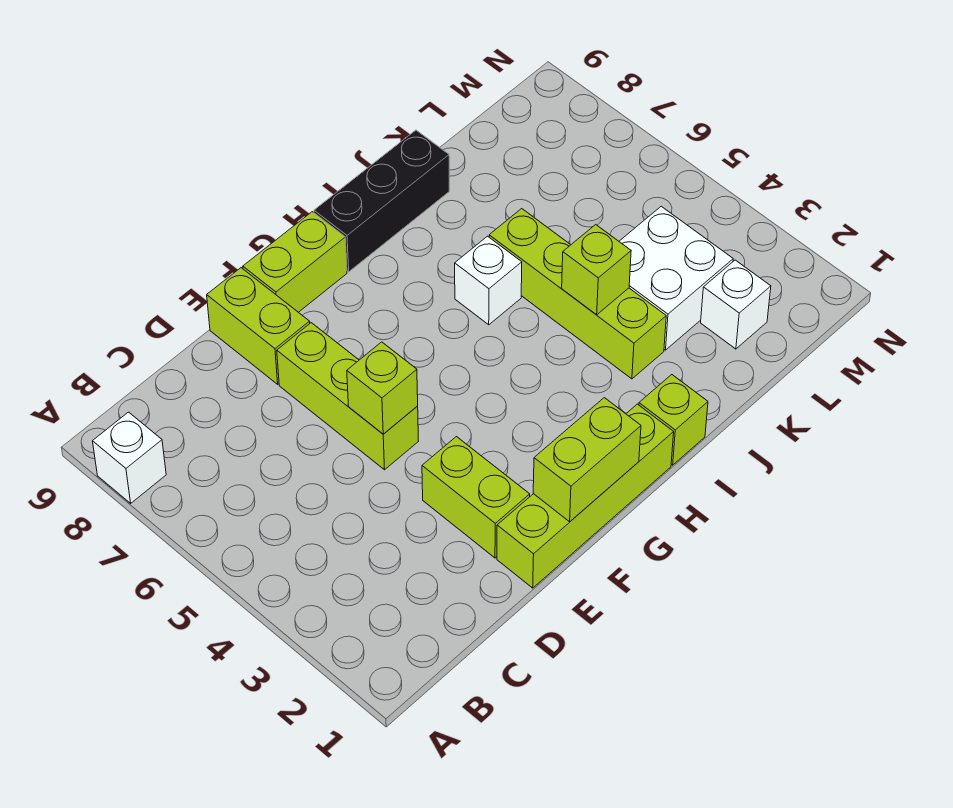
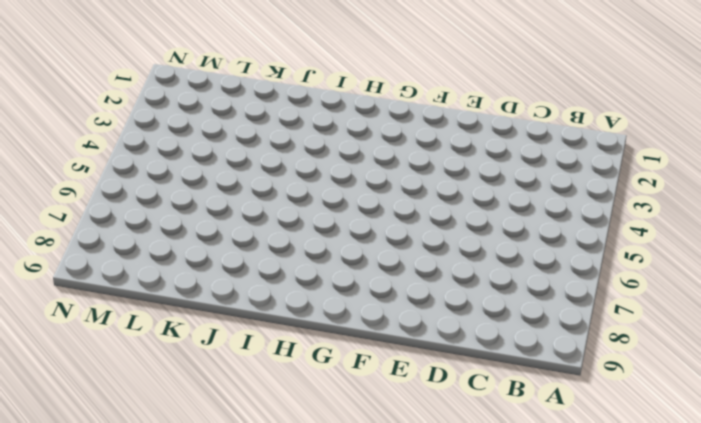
none -> white 1x1 brick [93,412,166,503]
none -> lime 1x4 brick [497,404,674,588]
none -> lime 1x2 brick [422,437,530,558]

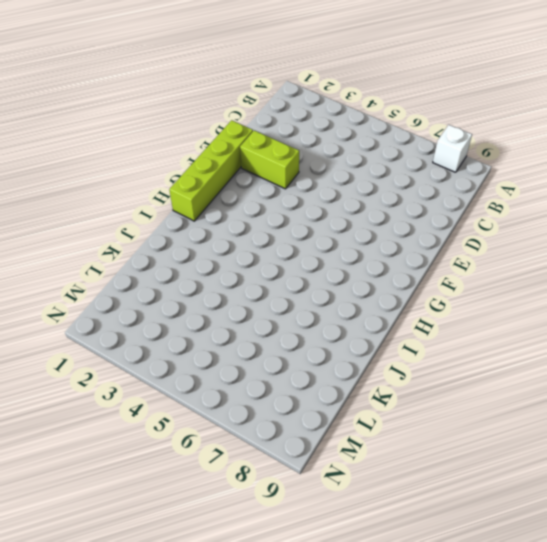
none -> lime 1x3 brick [277,323,418,470]
none -> lime 1x2 brick [207,268,310,384]
none -> lime 1x2 brick [243,212,347,312]

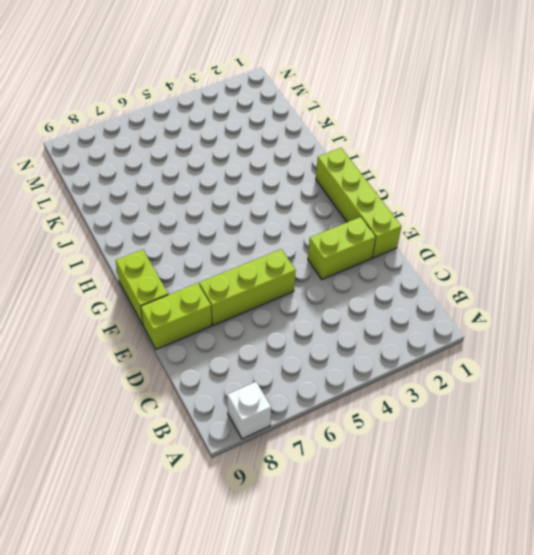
none -> black 1x3 brick [314,130,449,272]
none -> lime 1x1 brick [639,375,708,465]
none -> white 1x1 brick [455,236,522,325]

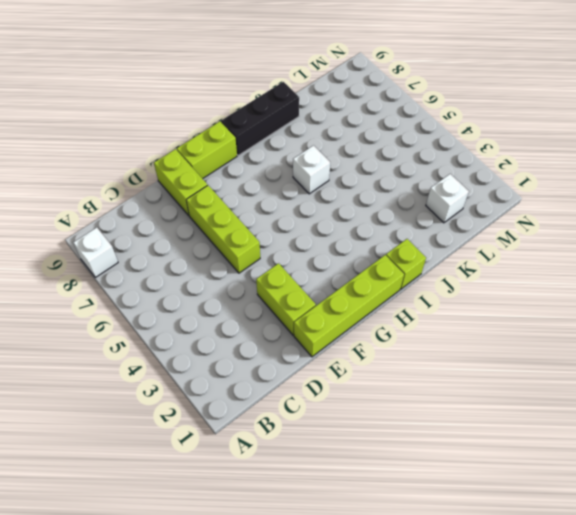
none -> lime 1x4 brick [489,209,666,379]
none -> white 2x2 brick [619,206,733,350]
none -> lime 1x1 brick [347,342,418,434]

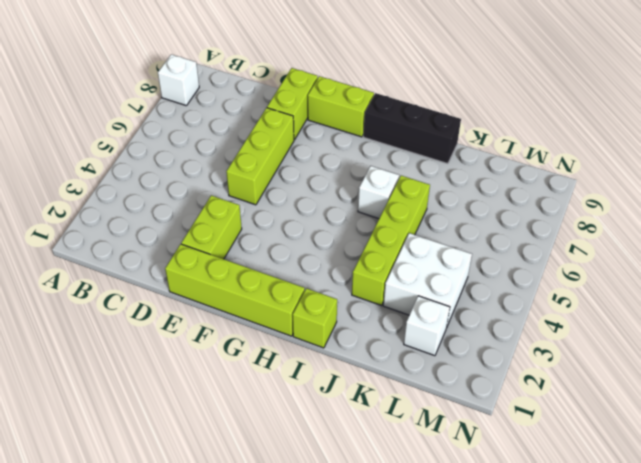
none -> lime 1x1 brick [347,342,418,434]
none -> lime 1x2 brick [533,398,641,522]
none -> lime 1x1 brick [562,225,631,315]

